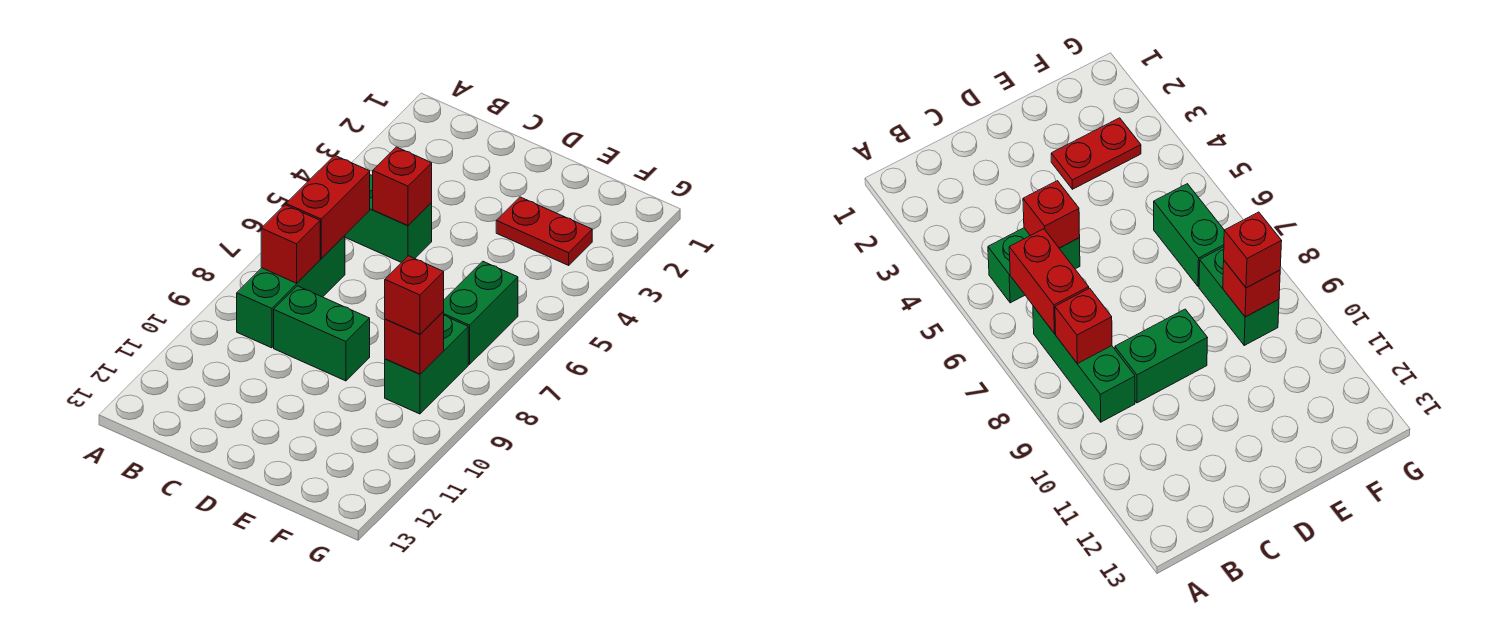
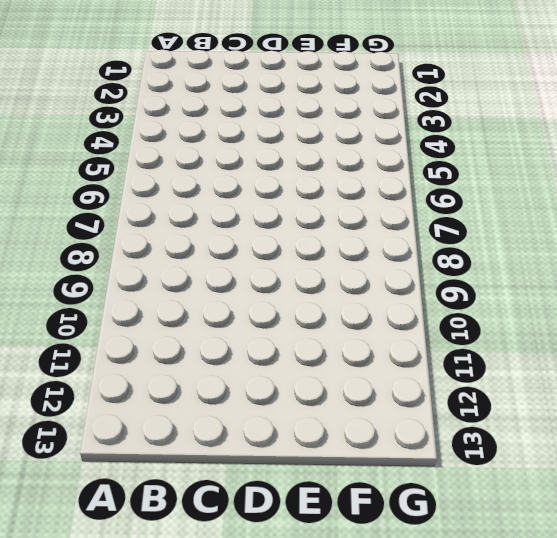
none -> green 1x2 brick [345,175,432,263]
none -> green 1x3 brick [237,236,345,348]

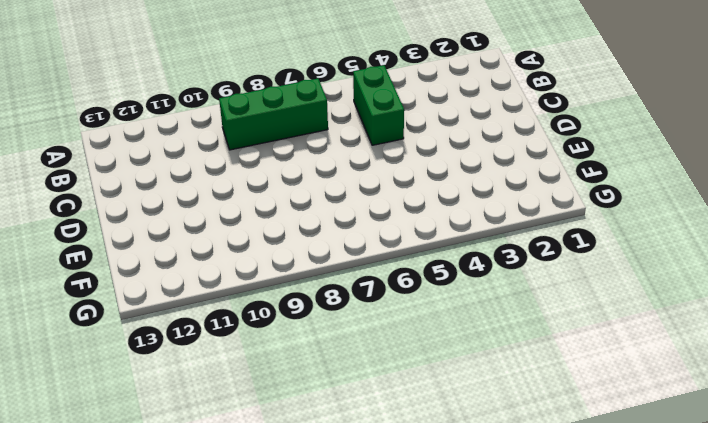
none -> green 1x2 brick [274,286,370,381]
none -> red 1x2 plate [496,197,592,265]

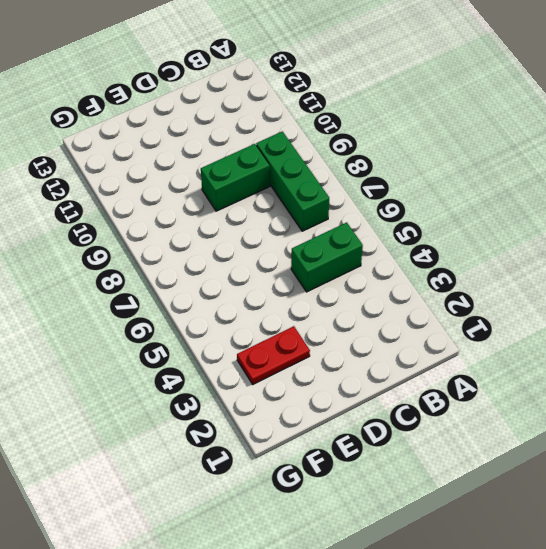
none -> green 1x2 brick [443,261,518,364]
none -> green 1x2 brick [385,315,468,414]

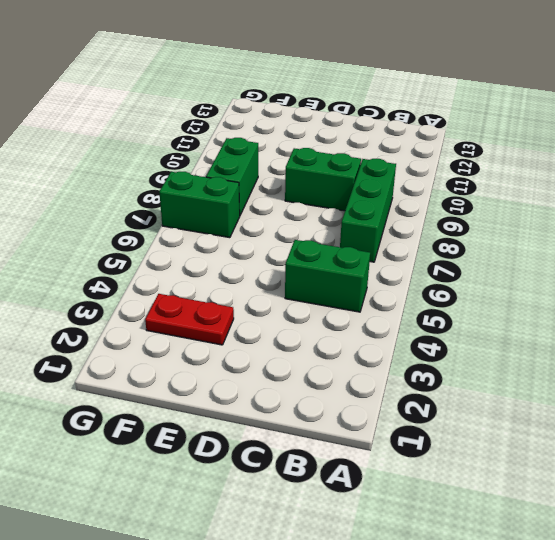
green 1x2 brick [159,172,240,238] -> green 1x2 brick turned to [443,261,518,364]
none -> red 1x2 brick [286,155,370,259]
none -> red 1x1 brick [261,205,320,283]

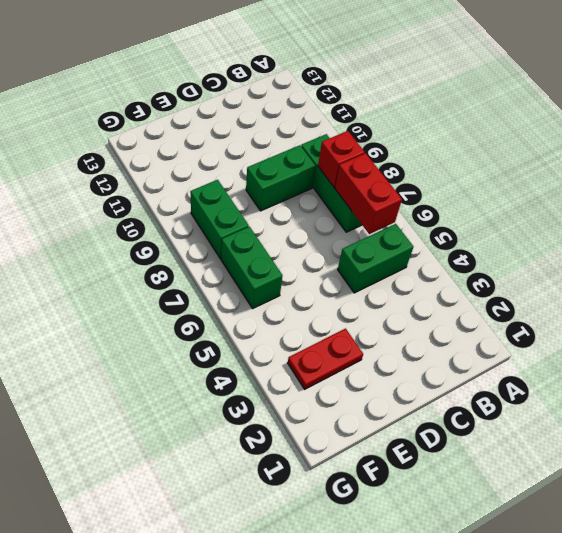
none -> red 1x1 brick [373,147,432,225]
none -> red 1x1 brick [385,312,444,374]

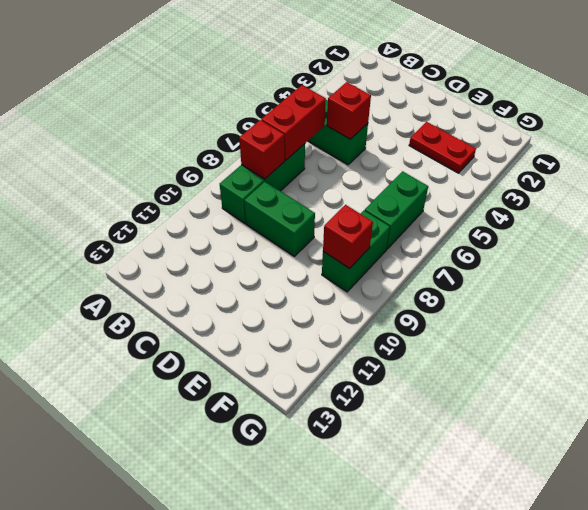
none -> red 1x1 brick [385,256,444,334]

